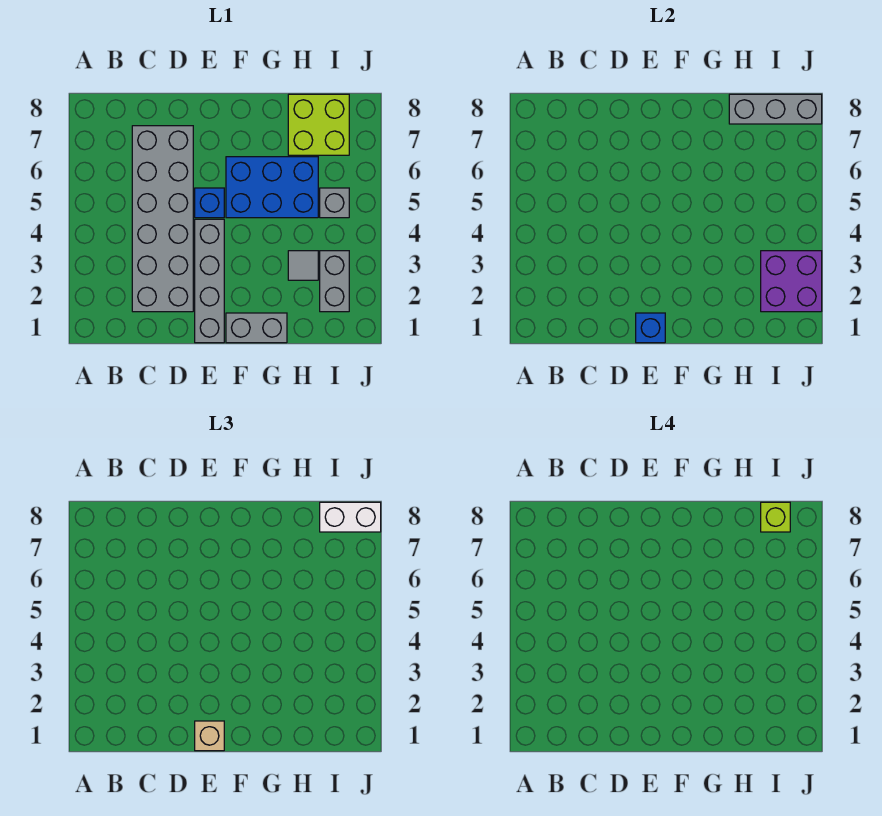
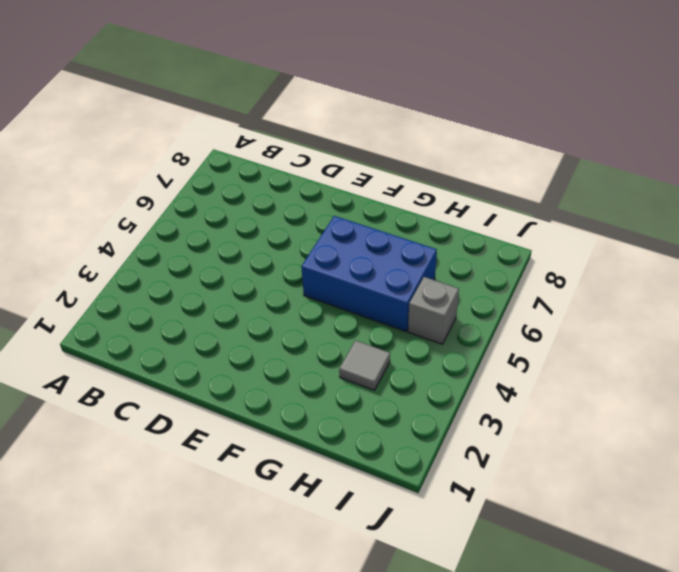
none -> grey 2x6 brick [132,126,193,312]
none -> grey 1x4 brick [195,219,224,343]
none -> blue 1x1 brick [195,188,224,218]

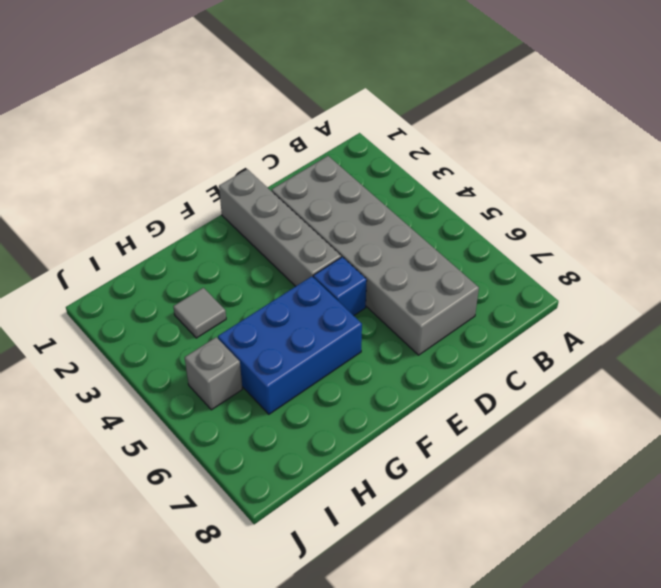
none -> grey 1x2 brick [226,313,287,343]
none -> lime 2x2 brick [288,94,349,155]
none -> grey 1x2 brick [320,251,349,312]

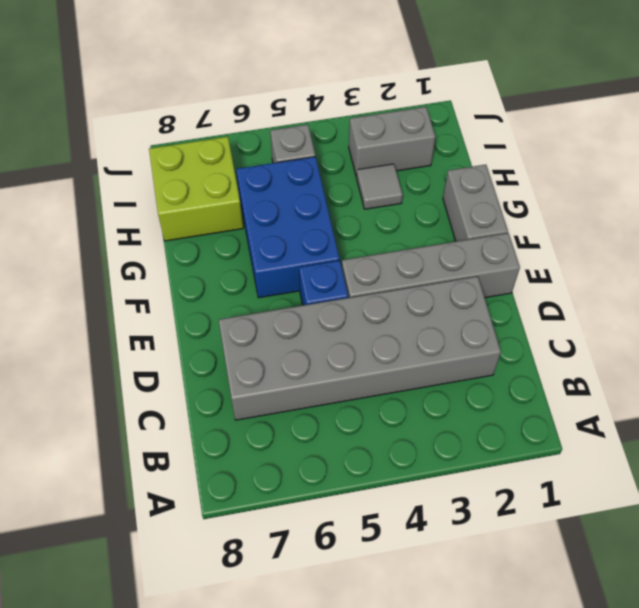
none -> blue 1x1 brick [636,313,665,343]
none -> grey 1x3 brick [729,94,822,124]
none -> purple 2x2 brick [761,251,822,312]

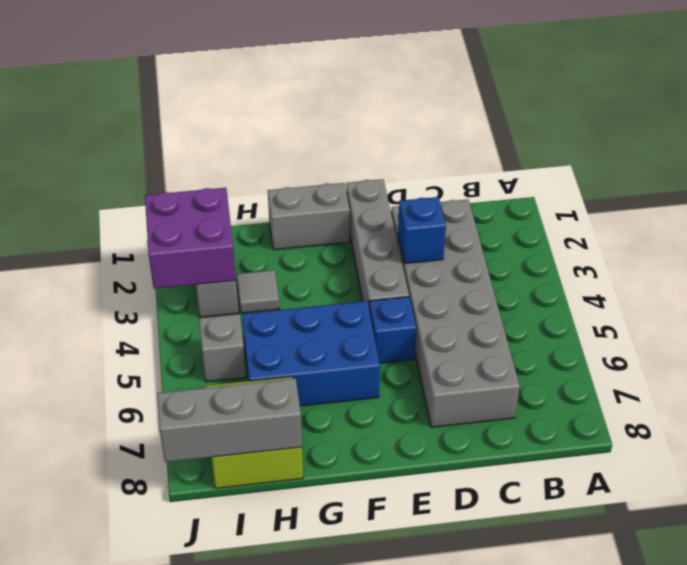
blue 1x1 brick [398,197,446,264] -> blue 1x1 brick moved to [636,313,665,343]
none -> tan 1x1 brick [195,721,224,751]
none -> white 1x2 brick [320,502,381,532]
none -> lime 1x1 brick [761,502,790,532]

